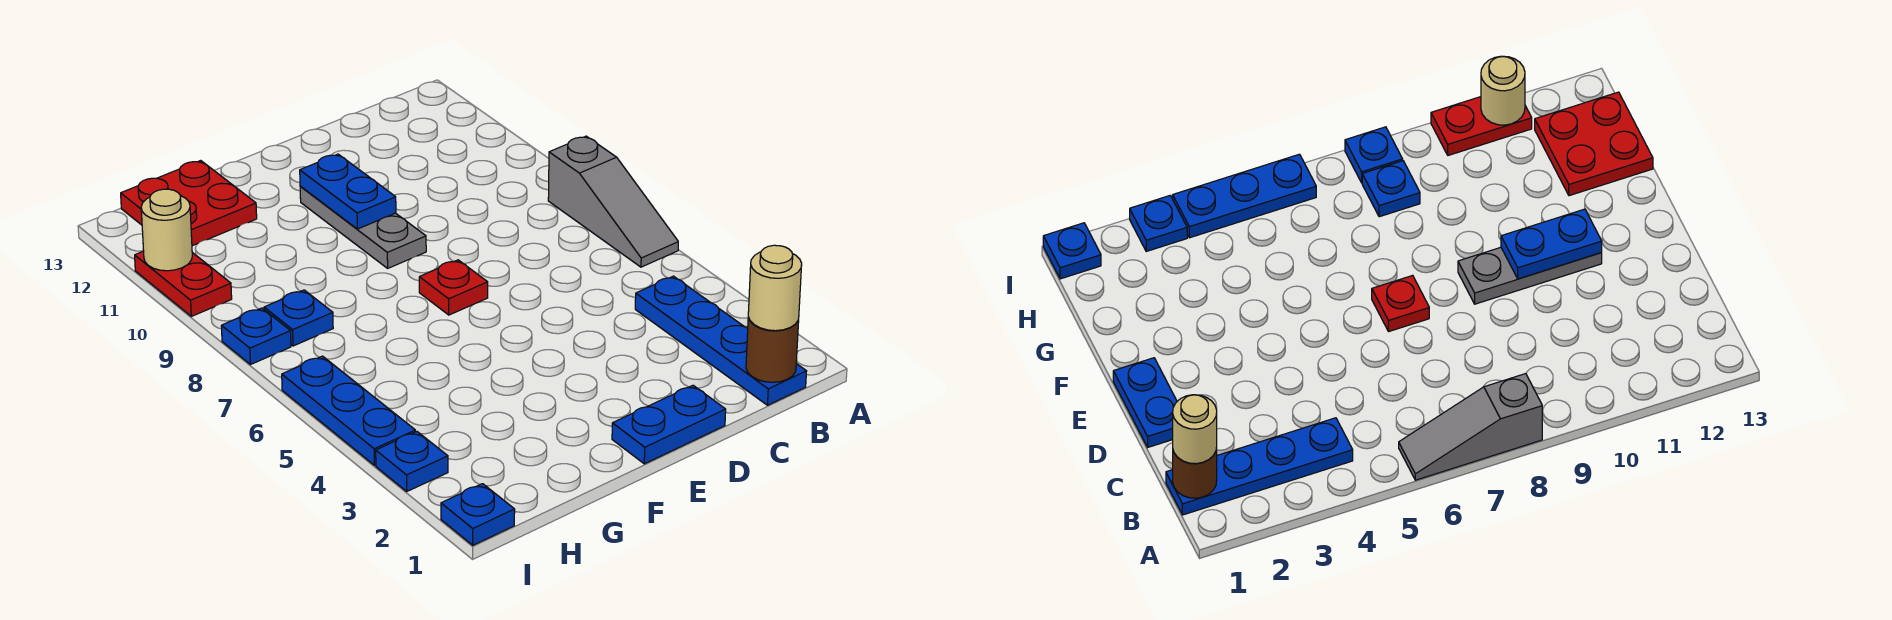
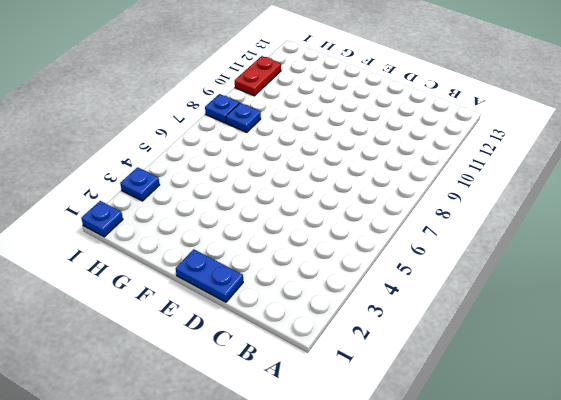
none -> grey 1x3 slope [548,136,678,267]
none -> blue 1x4 plate [635,276,807,405]
none -> red 1x1 plate [419,260,488,315]

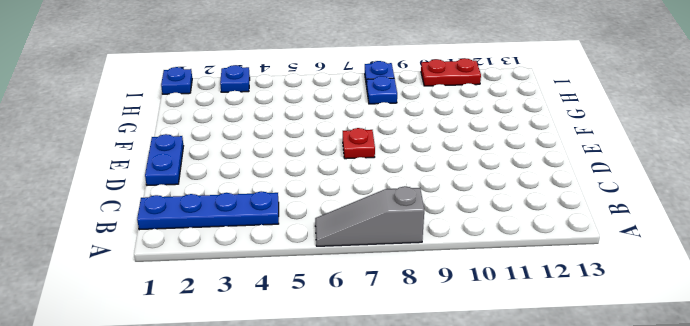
none -> grey 1x3 plate [300,186,426,268]
none -> red 2x2 plate [121,161,257,246]
none -> blue 1x3 plate [282,356,415,465]

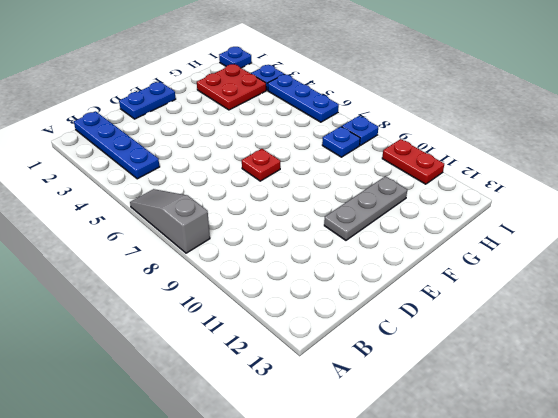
grey 1x3 plate [324,176,407,240] -> grey 1x3 plate turned to [300,186,426,268]
red 2x2 plate [197,64,266,110] -> red 2x2 plate moved to [121,161,257,246]
none -> brown 1x1 round brick [746,317,799,382]
none -> blue 1x2 plate [300,154,396,229]
none -> tan 1x1 round brick [141,189,192,271]

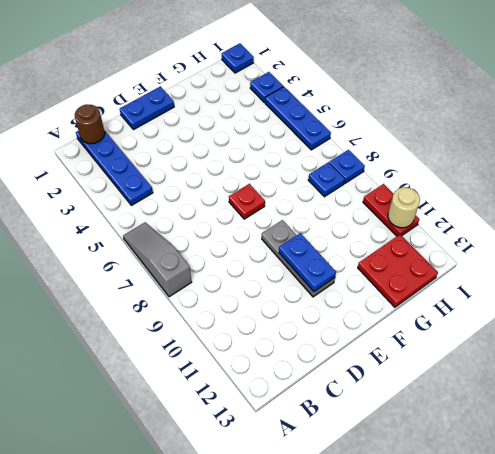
none -> tan 1x1 round brick [748,245,802,331]

